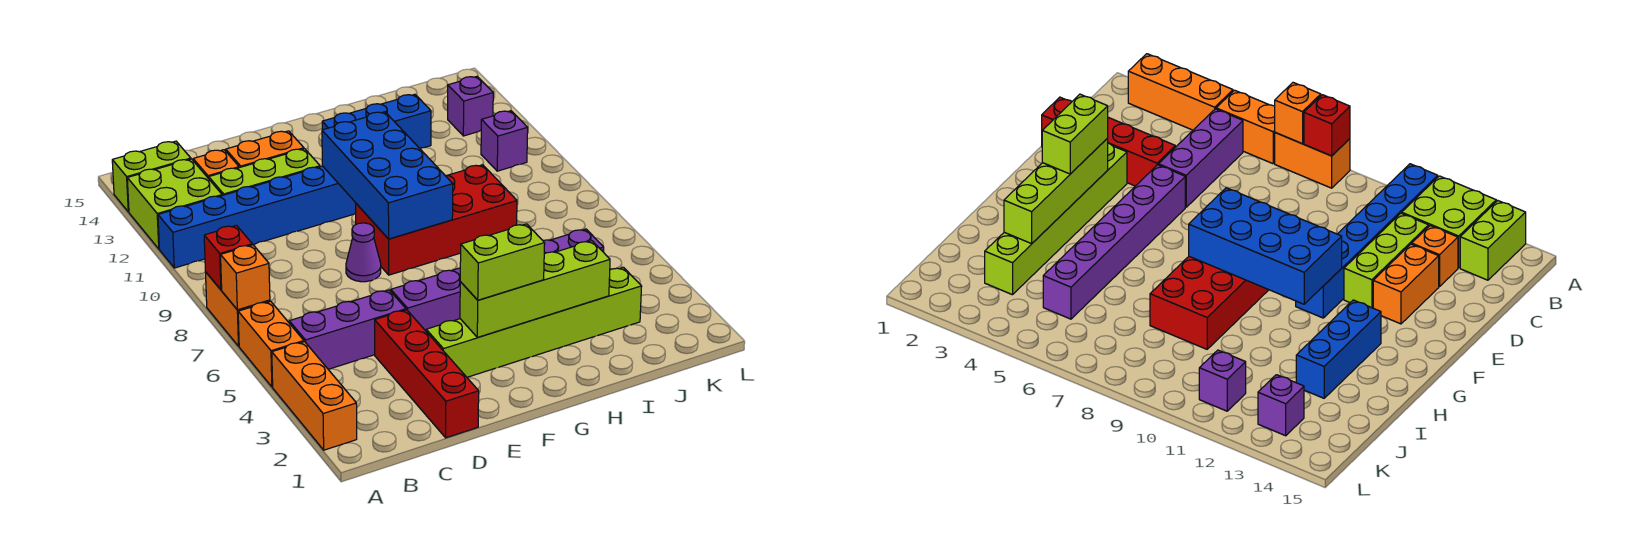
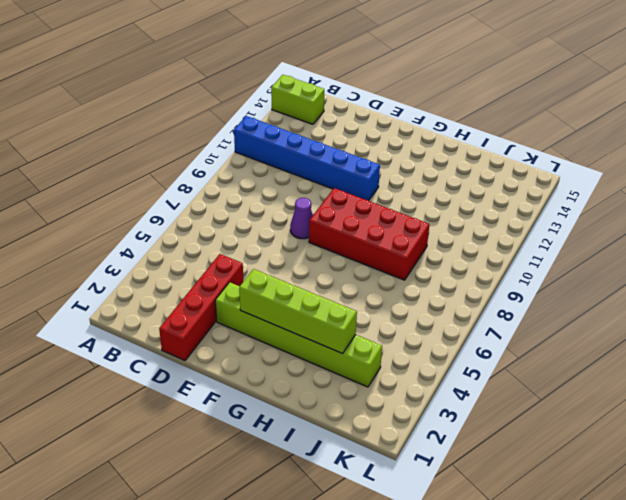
none -> orange 1x3 brick [272,342,357,450]
none -> orange 1x2 brick [238,301,304,387]
none -> orange 1x2 brick [206,273,270,346]

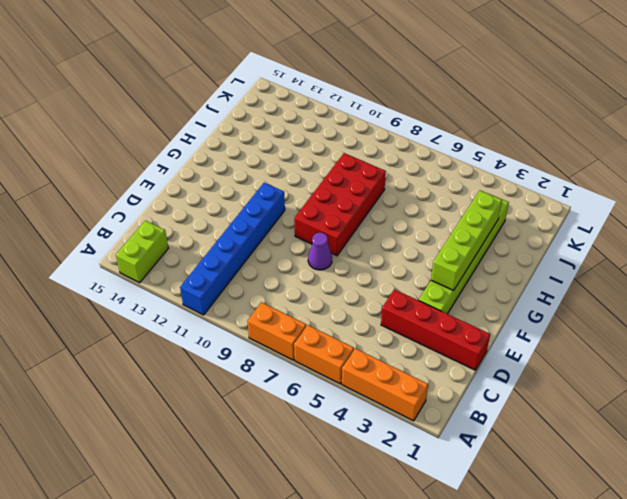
none -> lime 2x2 brick [127,159,222,249]
none -> purple 1x3 brick [289,290,406,369]
none -> lime 1x3 brick [209,149,320,196]

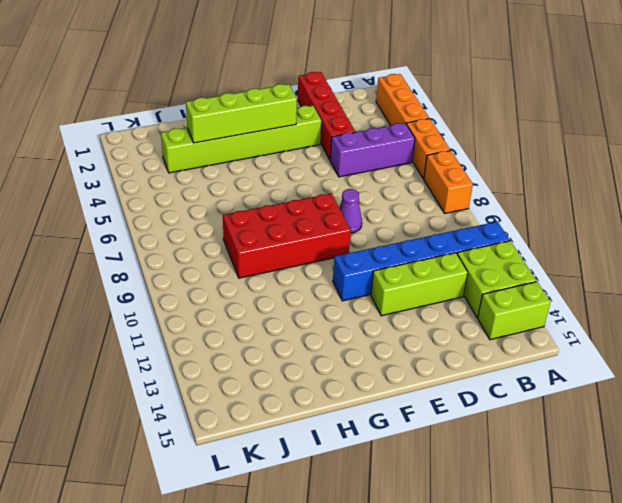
none -> orange 1x1 brick [193,150,239,179]
none -> orange 1x2 brick [226,131,304,168]
none -> purple 1x6 brick [391,229,604,331]

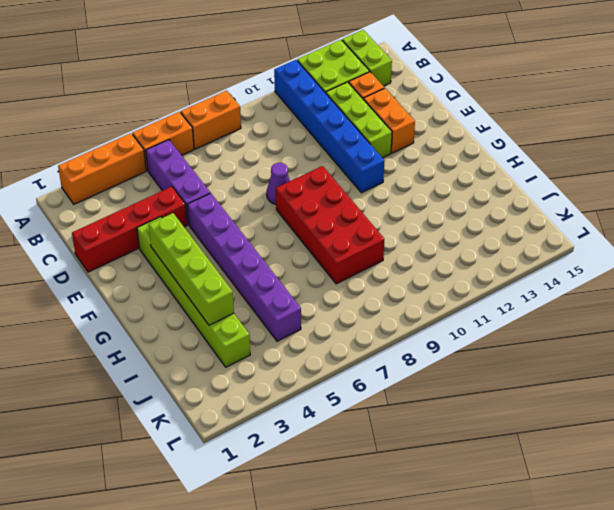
none -> blue 1x3 brick [322,94,431,148]
none -> purple 1x1 brick [481,111,528,171]
none -> purple 1x1 brick [448,77,493,136]

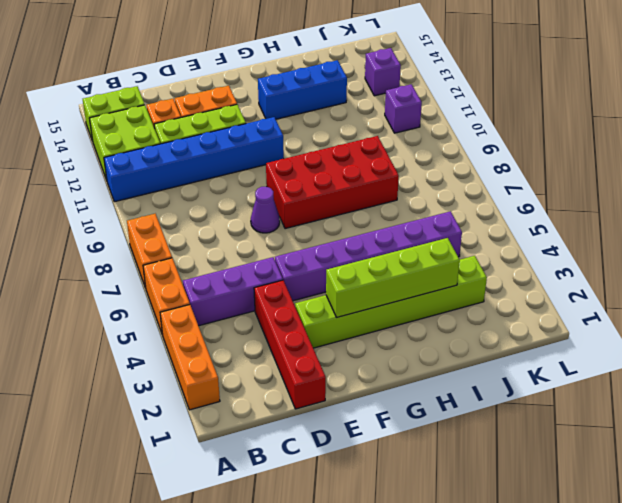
none -> orange 1x1 brick [221,245,270,310]
none -> red 1x1 brick [204,225,252,290]
none -> blue 2x4 brick [322,112,453,239]

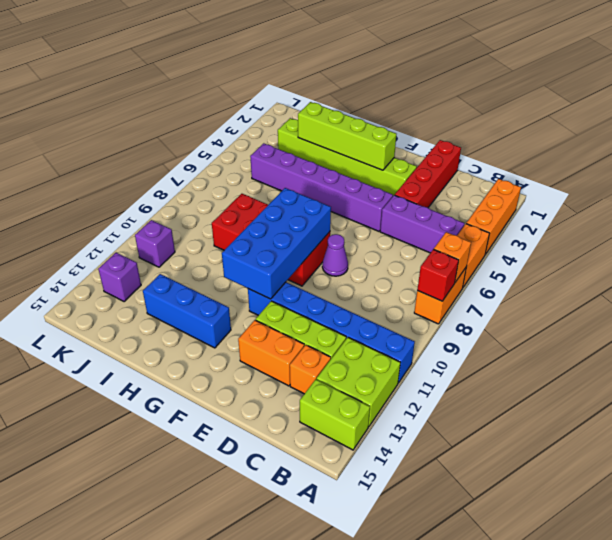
none -> lime 1x2 brick [460,224,545,300]

